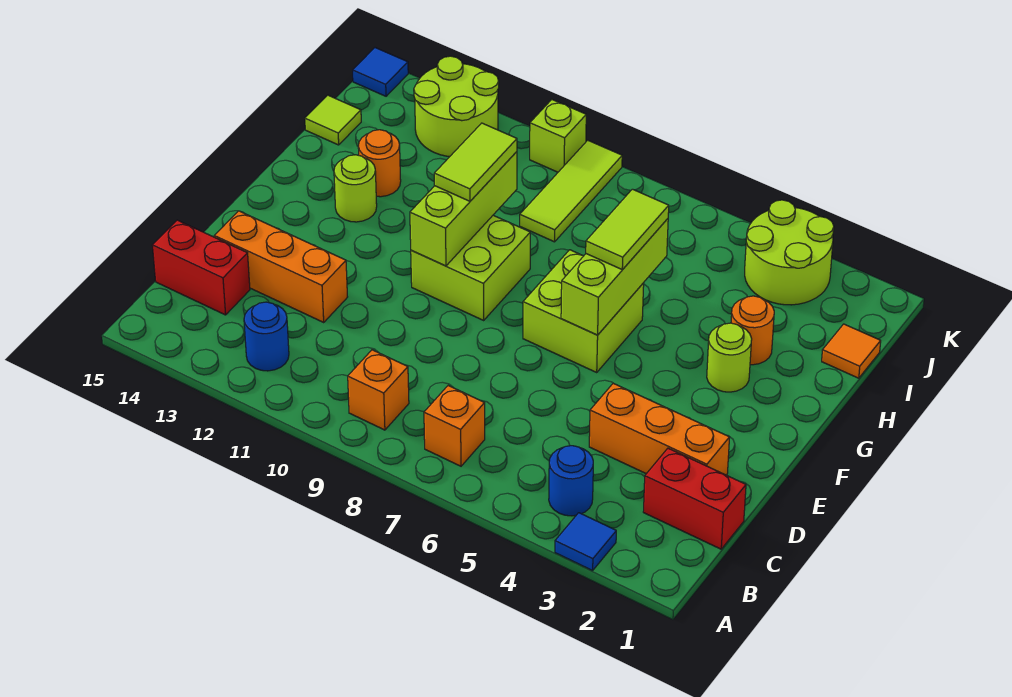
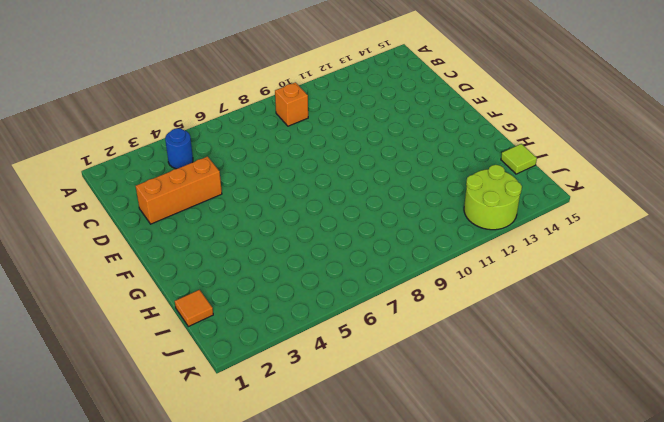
none -> blue 1x1 tile [555,513,616,571]
none -> orange 1x1 brick [424,386,485,466]
none -> blue 1x1 round brick [244,302,289,371]

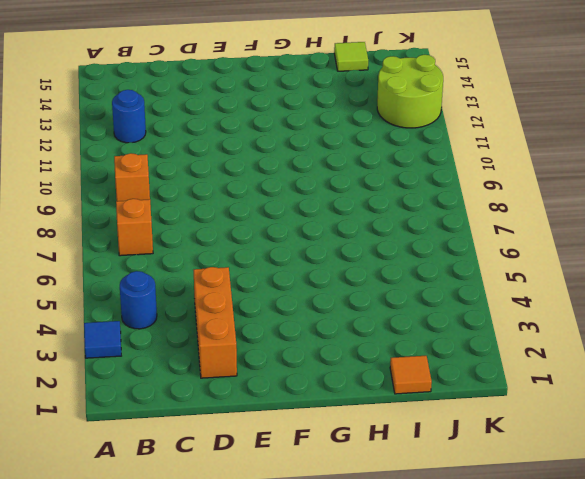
none -> red 1x2 brick [643,448,746,549]
none -> red 1x2 brick [152,220,250,315]
none -> orange 1x3 brick [214,211,347,322]

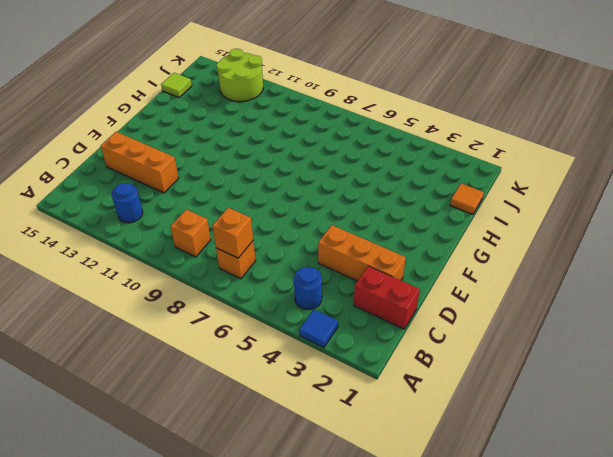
orange 1x1 brick [212,208,253,258] -> none
none -> red 1x2 brick [152,220,250,315]
none -> lime 2x2 brick [523,250,644,372]
none -> lime 2x2 brick [411,215,530,320]

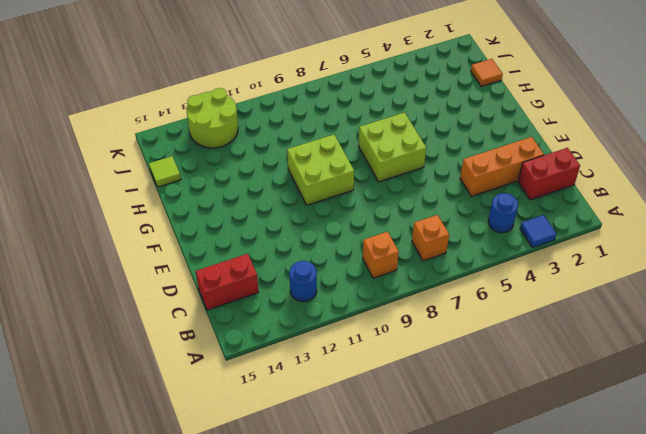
none -> orange 1x3 brick [214,211,347,322]
none -> lime 1x1 round brick [707,323,752,392]
none -> lime 1x1 round brick [334,155,377,222]

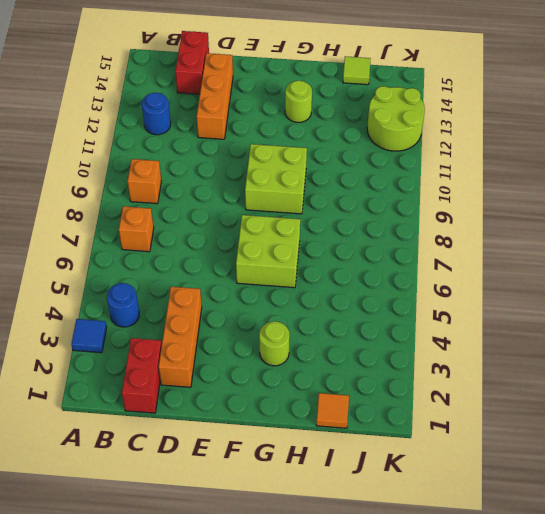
none -> orange 1x1 round brick [731,296,774,365]
none -> orange 1x1 round brick [358,130,401,197]
none -> lime 1x3 tile [520,140,622,242]

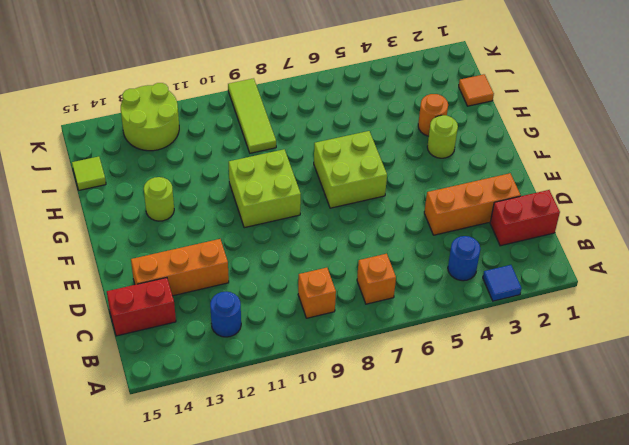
none -> orange 1x1 round brick [358,130,401,197]
none -> lime 2x2 round brick [745,200,834,305]
none -> lime 1x1 brick [530,100,586,172]

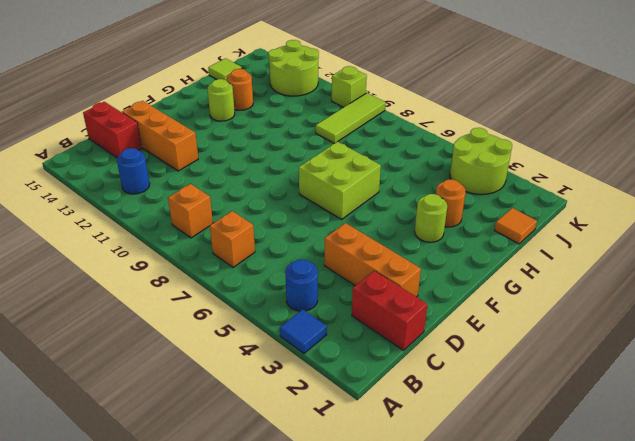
none -> lime 2x2 brick [411,215,530,320]
none -> blue 1x1 tile [353,48,408,96]
none -> lime 1x3 brick [561,219,668,335]

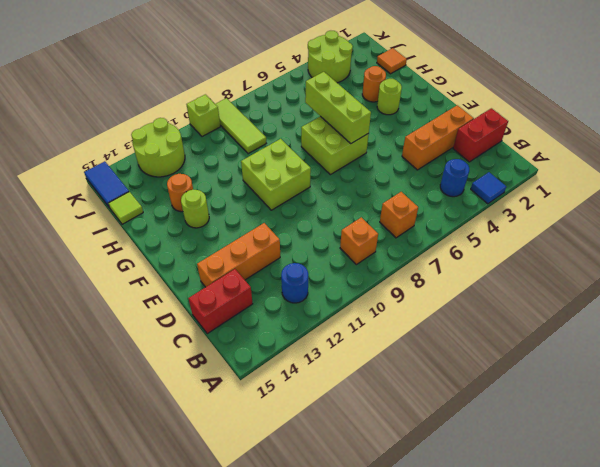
blue 1x2 tile [84,161,129,208] -> blue 1x1 tile [353,48,408,96]
none -> lime 1x3 brick [410,152,517,266]
none -> lime 1x2 tile [586,189,669,270]
none -> lime 1x2 tile [434,123,517,201]

